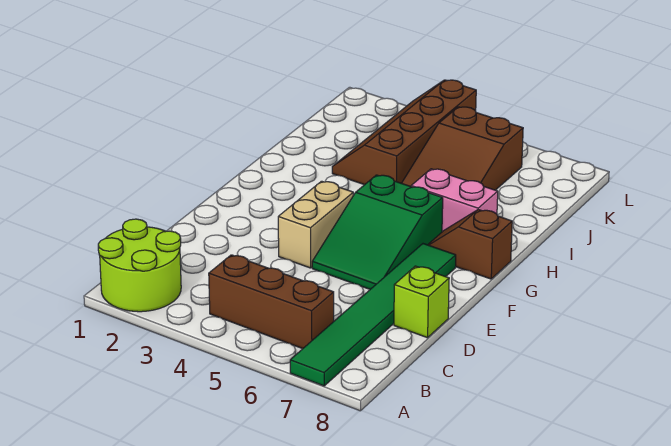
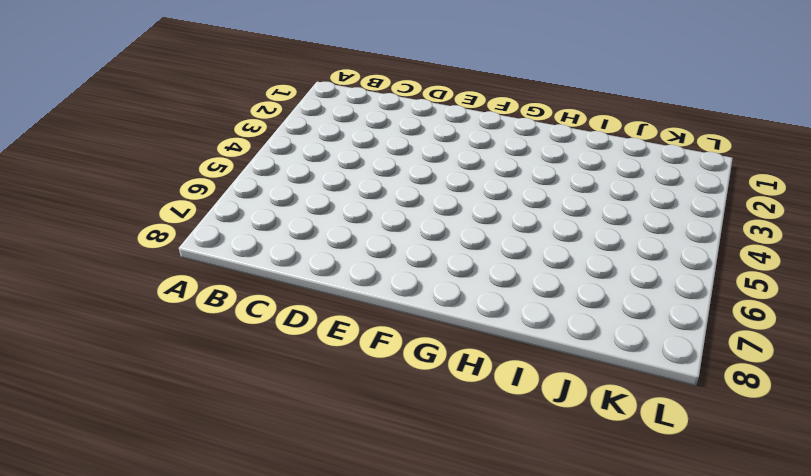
none -> lime 2x2 round brick [98,219,181,312]
none -> green 1x6 tile [290,244,456,386]

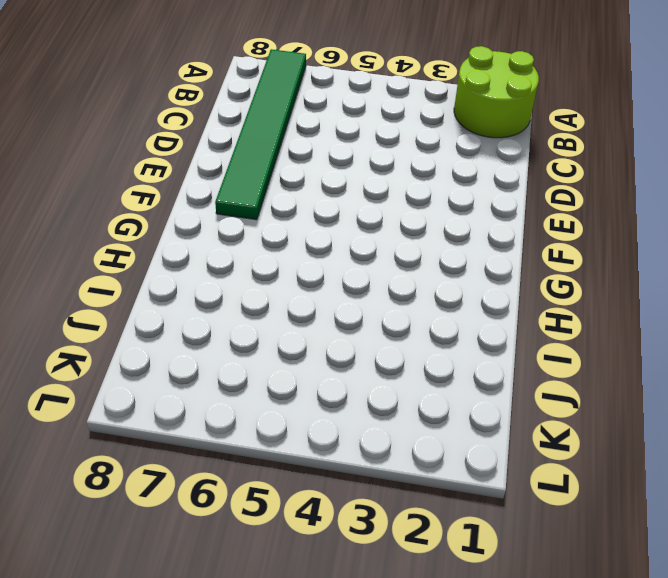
none -> brown 1x3 brick [209,255,334,349]
none -> lime 1x1 brick [394,266,449,338]

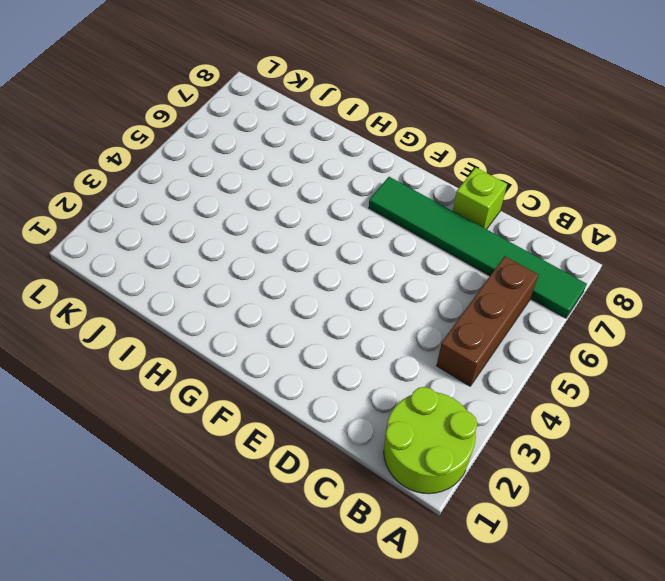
none -> tan 1x2 brick [278,181,353,268]
none -> green 2x3 slope [312,175,443,289]

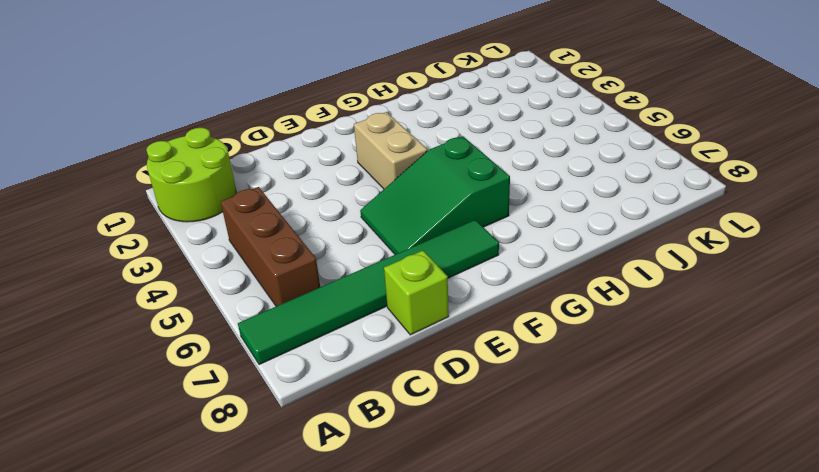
tan 1x2 brick [354,112,427,189] -> tan 1x2 brick turned to [278,181,353,268]
none -> brown 1x2 slope [428,210,512,279]
none -> pink 1x2 brick [411,169,498,232]

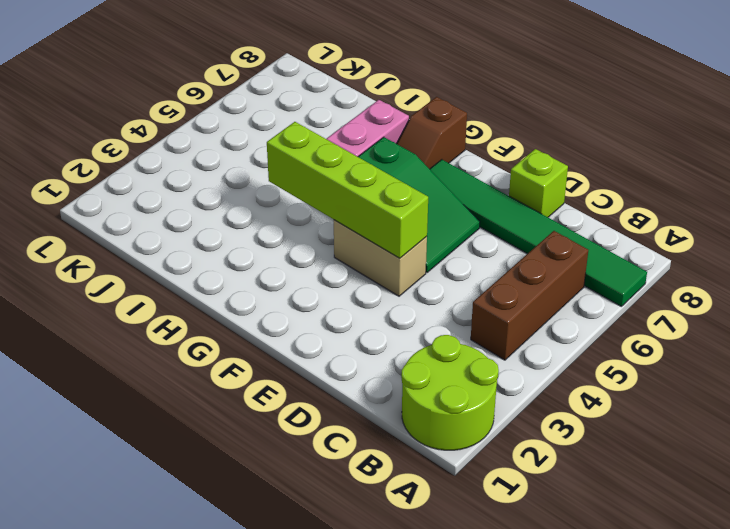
lime 1x4 brick [267,122,428,258] -> none
none -> brown 2x4 slope [332,80,476,185]
none -> brown 2x3 slope [402,107,523,190]

